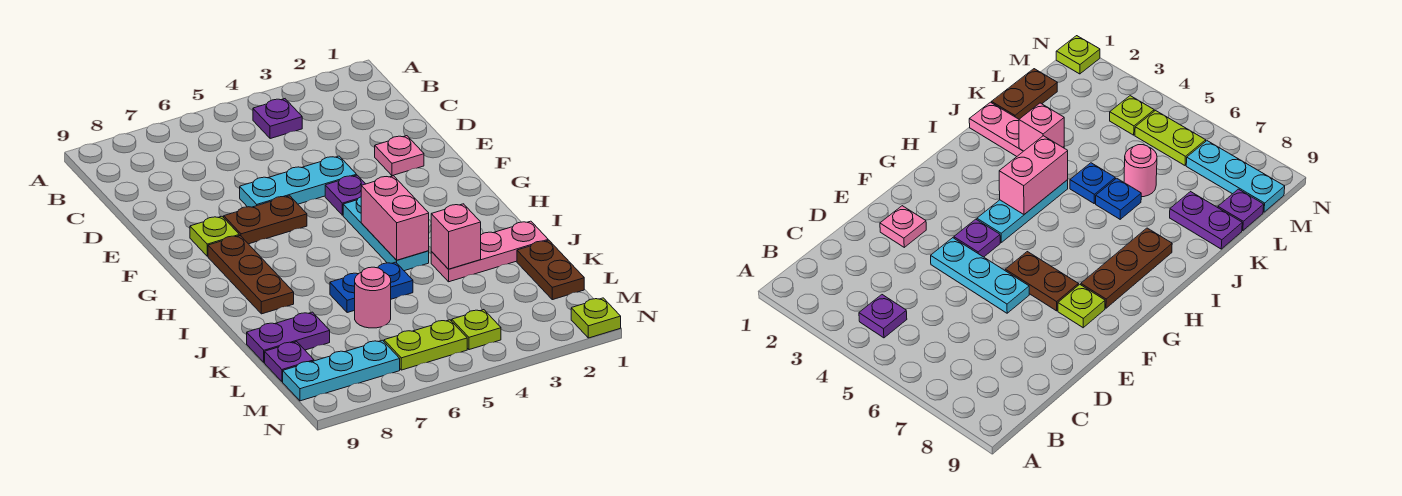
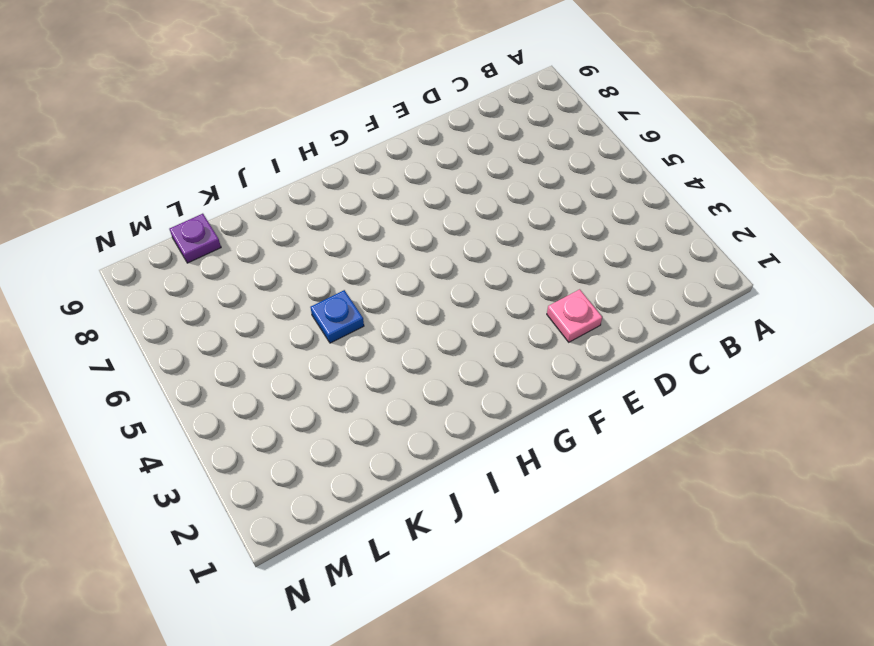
none -> purple 1x1 plate [253,99,302,139]
none -> cyan 1x3 plate [240,156,357,207]
none -> purple 1x1 plate [325,175,365,215]

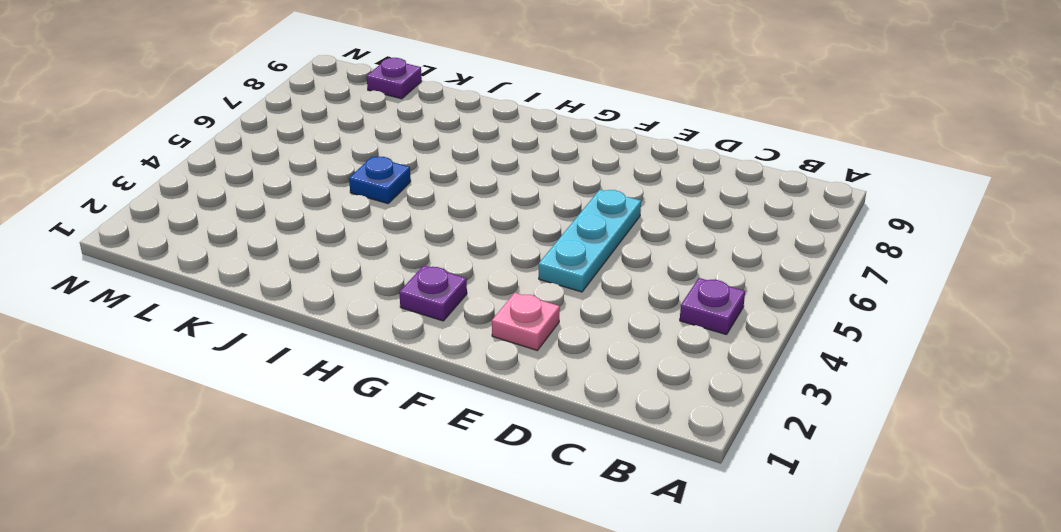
purple 1x1 plate [399,265,467,321] -> purple 1x1 plate moved to [325,175,365,215]
none -> brown 1x2 plate [224,196,307,244]
none -> lime 1x1 plate [190,216,239,256]
none -> cyan 1x3 plate [343,197,429,271]

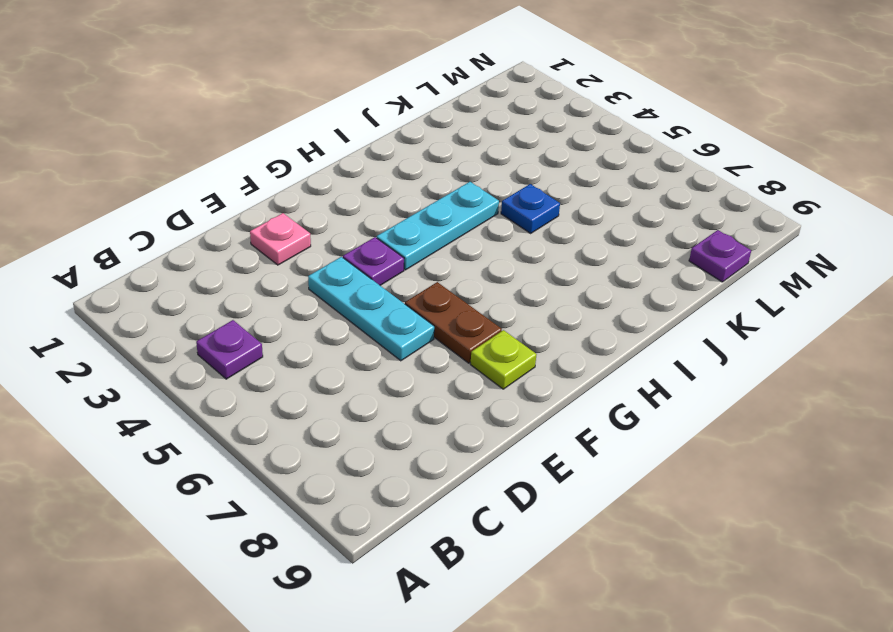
none -> brown 1x3 plate [208,236,294,314]
none -> pink 1x3 plate [431,221,548,282]
none -> blue 1x1 plate [330,273,358,313]

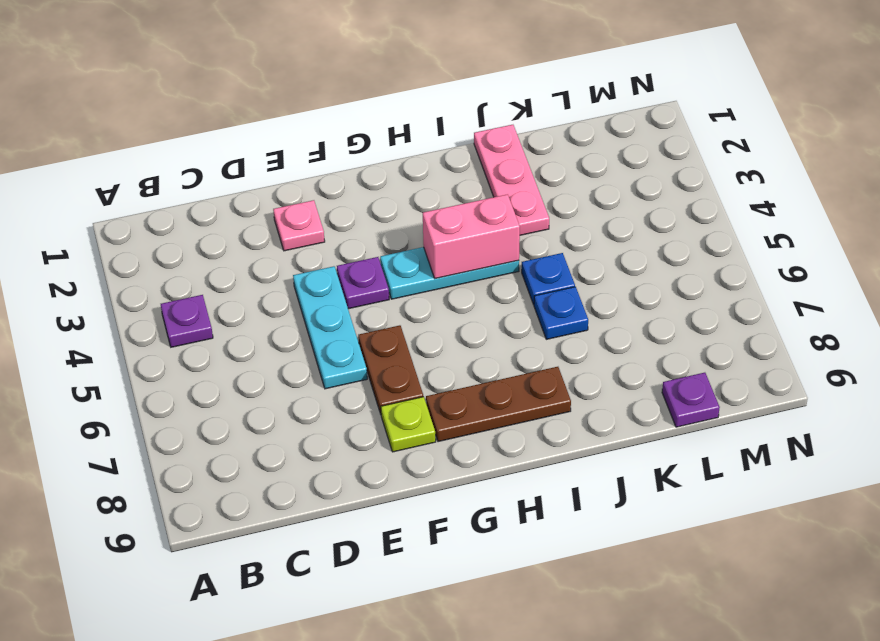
none -> brown 1x2 plate [517,240,584,300]
none -> pink 1x1 round brick [355,267,391,328]
none -> purple 1x2 plate [247,312,330,362]

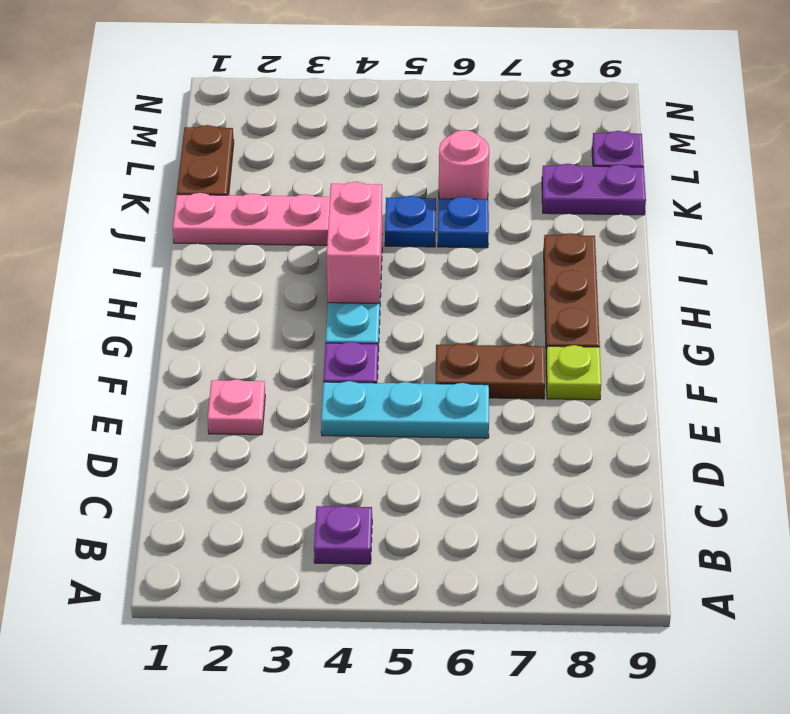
none -> lime 1x1 plate [452,310,501,350]
none -> lime 1x2 plate [384,320,467,370]
none -> cyan 1x3 plate [283,340,400,401]

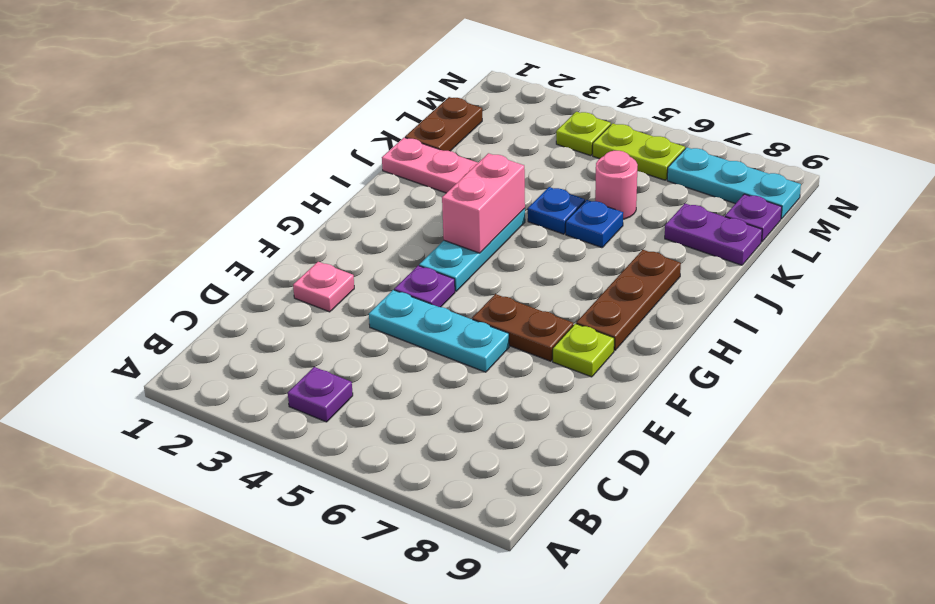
none -> lime 1x1 plate [571,298,621,338]
none -> pink 1x1 brick [431,204,481,269]

